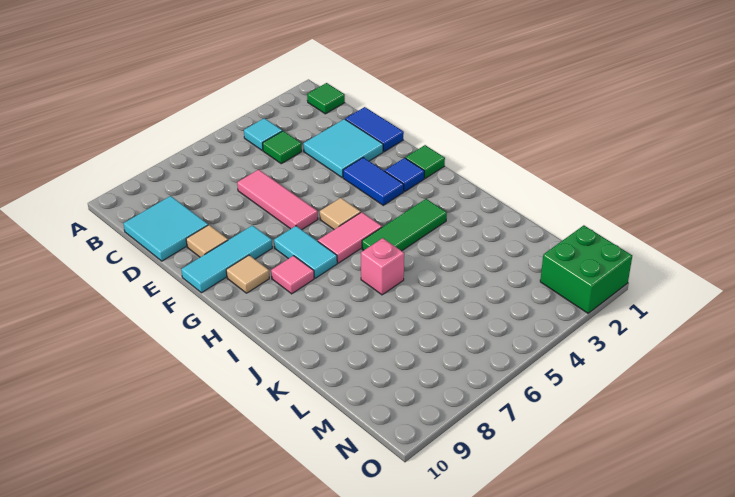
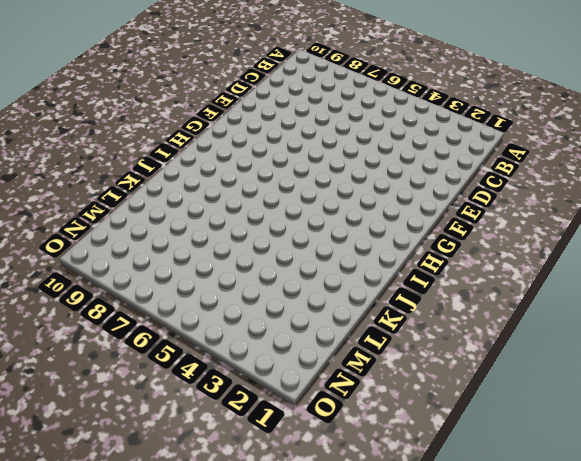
none -> green 1x1 tile [307,83,345,114]
none -> cyan 1x1 tile [244,118,282,150]
none -> green 1x1 tile [263,131,302,164]

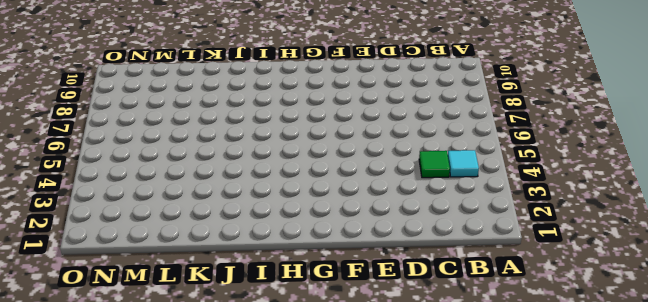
none -> green 1x1 tile [307,83,345,114]
none -> cyan 2x2 tile [123,196,208,261]
none -> blue 1x2 tile [345,107,404,152]

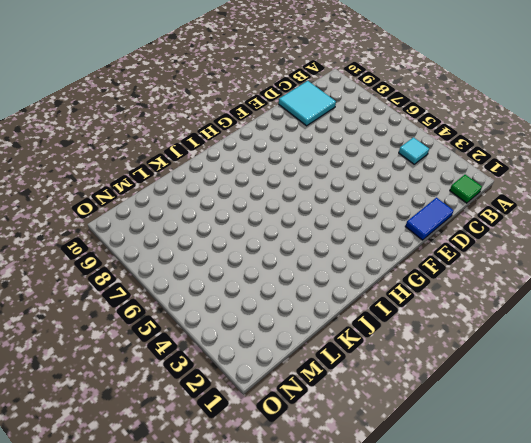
none -> green 1x1 tile [263,131,302,164]
none -> cyan 2x2 tile [303,119,383,177]
none -> pink 1x3 tile [237,170,318,230]

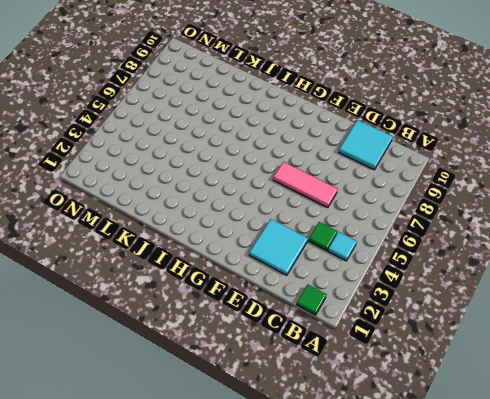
none -> blue 1x2 tile [345,107,404,152]
none -> tan 1x1 tile [186,225,228,257]
none -> blue 1x2 tile [343,157,404,205]

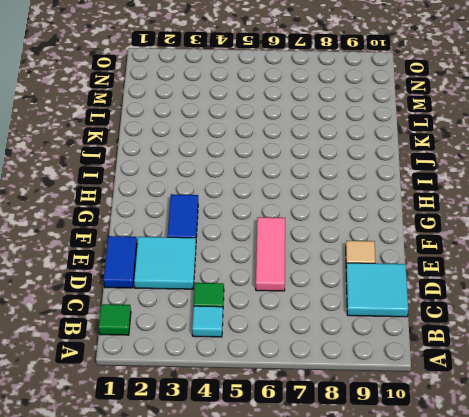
none -> cyan 1x3 tile [181,225,272,293]
none -> green 1x1 tile [406,145,445,178]
none -> blue 1x1 tile [385,158,424,192]

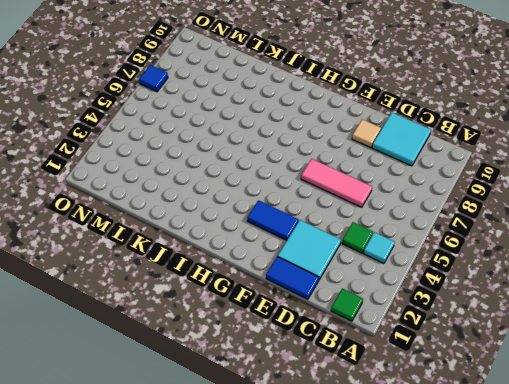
blue 1x1 tile [139,65,168,92] -> blue 1x1 tile moved to [385,158,424,192]
none -> cyan 1x3 tile [181,225,272,293]
none -> green 1x1 tile [406,145,445,178]
none -> tan 1x1 tile [320,198,361,229]

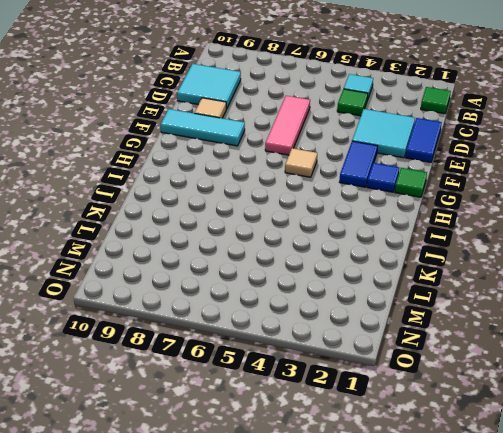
none -> cyan 1x2 tile [274,226,337,278]
none -> tan 1x1 tile [226,255,269,293]
none -> pink 1x2 tile [318,212,382,263]

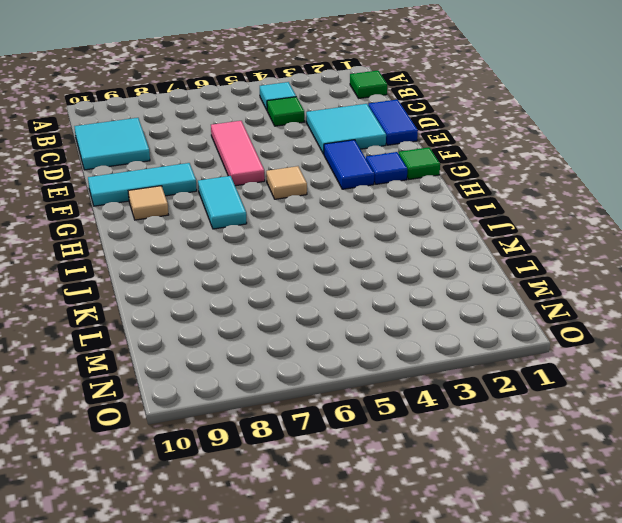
none -> tan 1x1 tile [186,225,228,257]
none -> pink 1x2 tile [318,212,382,263]
none -> pink 1x1 tile [271,256,314,294]

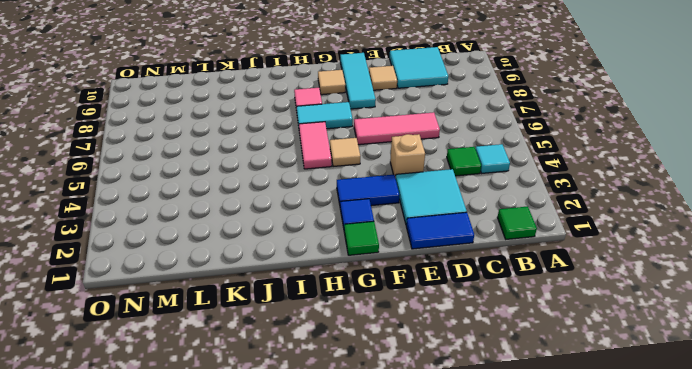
tan 1x1 brick [390,134,425,178] -> none
none -> green 1x3 tile [362,199,447,251]
none -> pink 1x1 brick [361,238,404,295]
none -> green 2x2 brick [540,225,632,313]

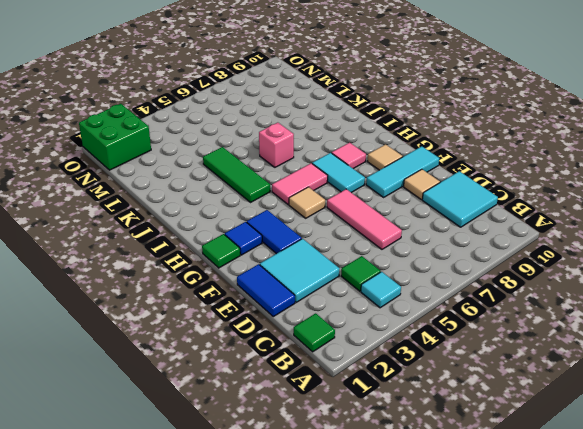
green 1x3 tile [203,147,270,202] -> green 1x3 tile turned to [362,199,447,251]

